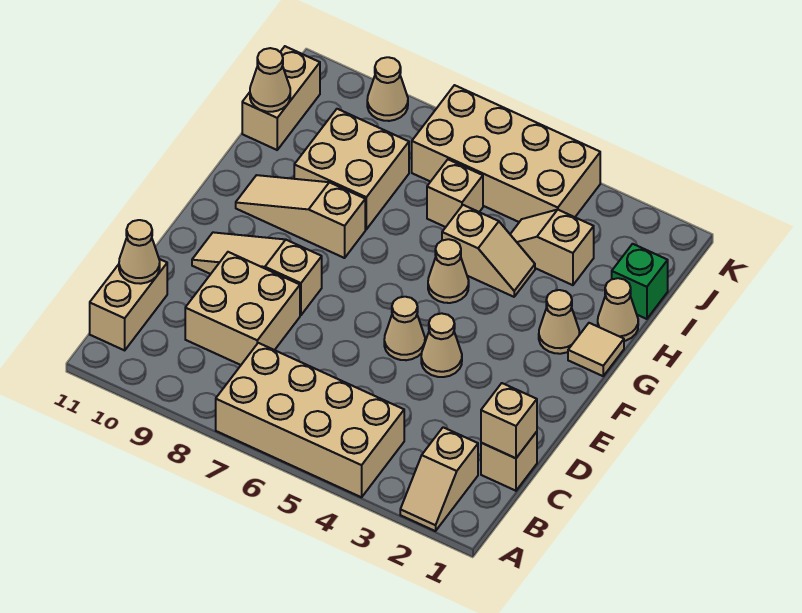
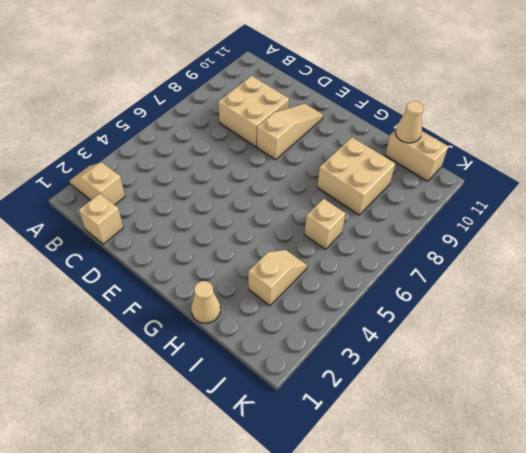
none -> tan 2x4 brick [216,343,404,497]
none -> tan 1x2 brick [90,259,167,350]
none -> tan 1x1 cone [421,313,462,377]

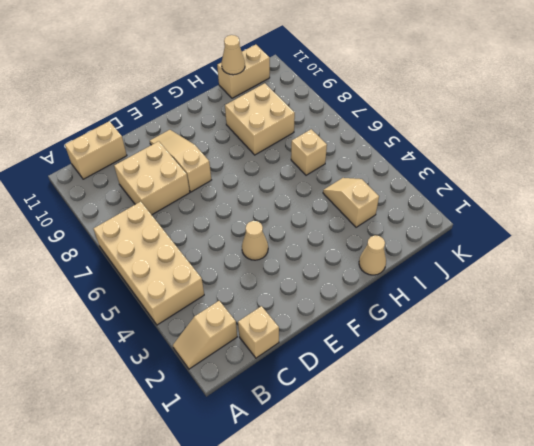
none -> tan 1x1 cone [384,297,425,360]
none -> tan 1x1 tile [568,323,624,376]
none -> tan 1x1 cone [539,290,579,354]

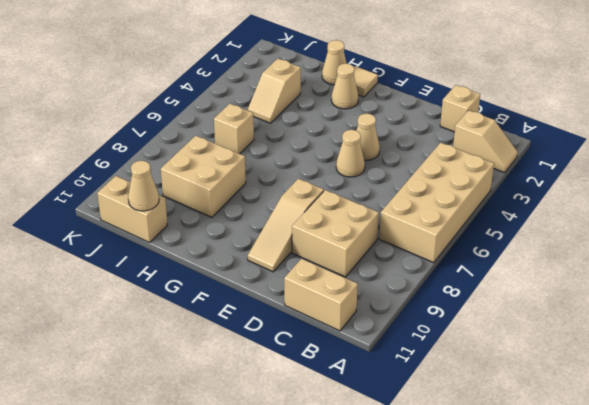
none -> tan 1x1 cone [428,239,469,303]
none -> tan 1x3 slope [236,175,365,258]
none -> tan 1x2 slope [442,205,535,297]

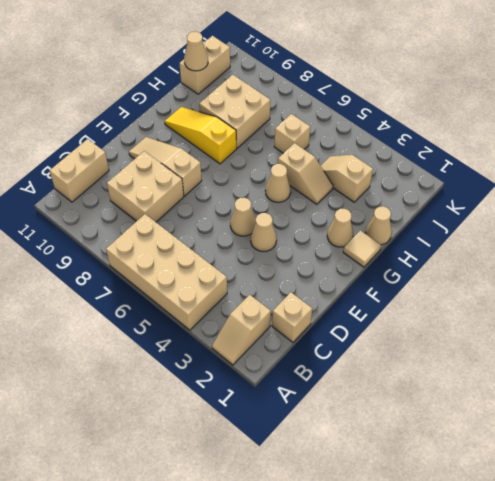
yellow 1x3 slope [165,107,237,164] -> tan 1x3 slope [236,175,365,258]
none -> green 1x1 brick [612,244,668,319]
none -> tan 2x4 brick [412,85,600,222]
none -> tan 1x1 cone [367,57,408,121]

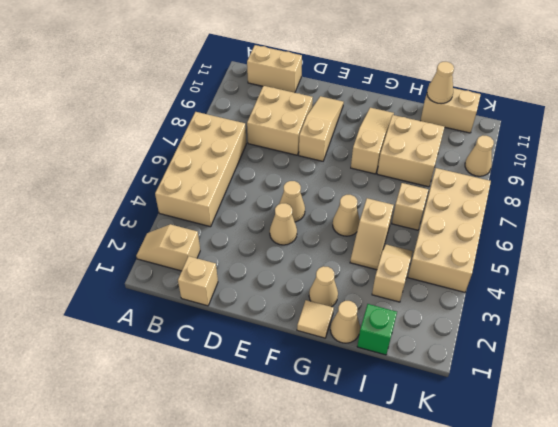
none -> tan 1x1 brick [481,383,537,458]
none -> tan 1x1 cone [119,220,160,284]

